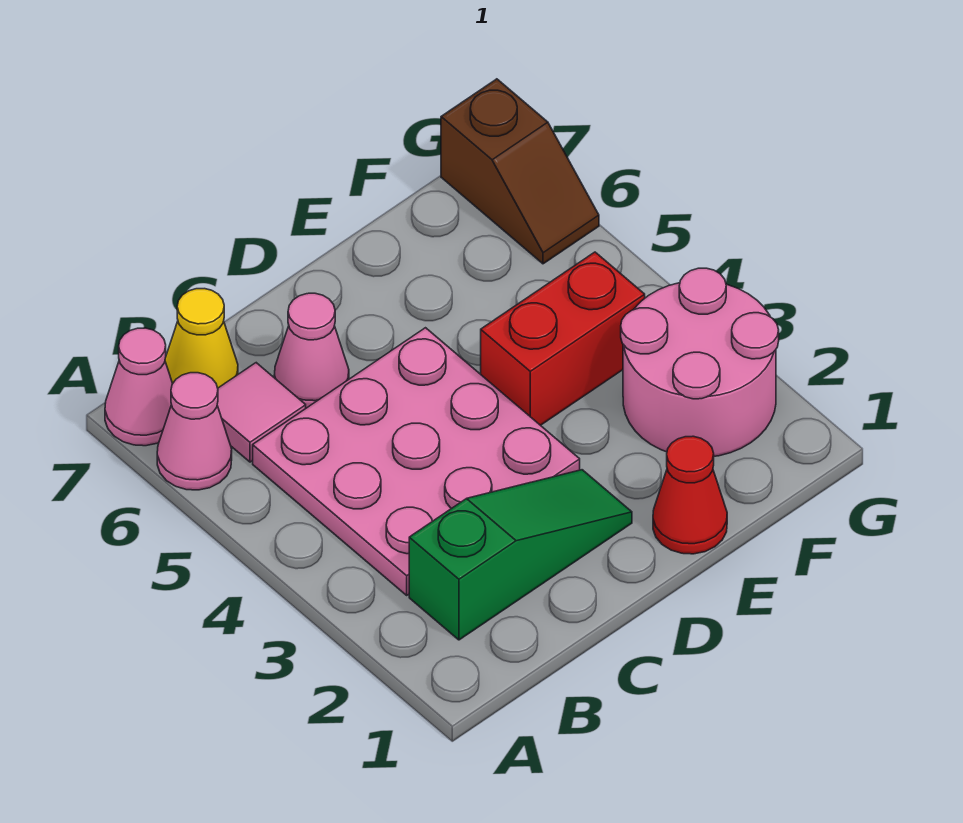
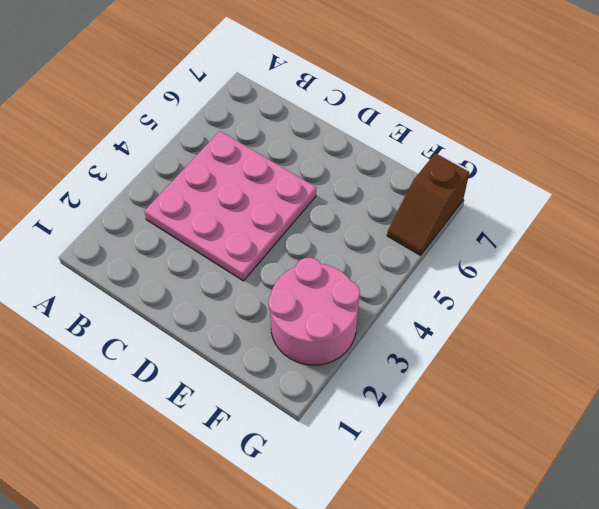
none -> pink 1x1 cone [157,373,232,490]
none -> pink 1x1 cone [105,328,173,446]

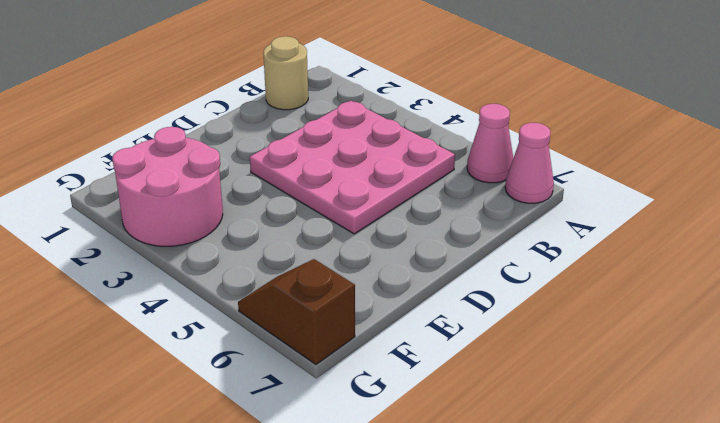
tan 1x1 round brick [263,36,308,110] -> none
none -> green 1x3 slope [409,470,632,640]
none -> pink 1x1 tile [217,363,306,462]

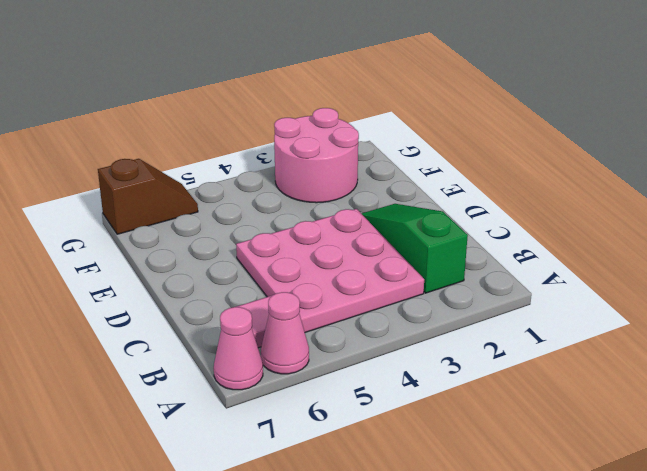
none -> yellow 1x1 cone [165,289,238,388]
none -> pink 1x1 cone [274,293,349,408]

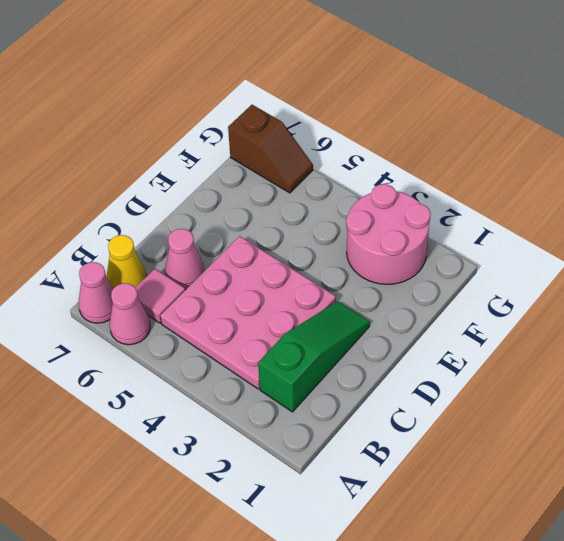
none -> red 1x1 cone [653,436,727,554]
none -> red 1x2 brick [481,252,645,425]

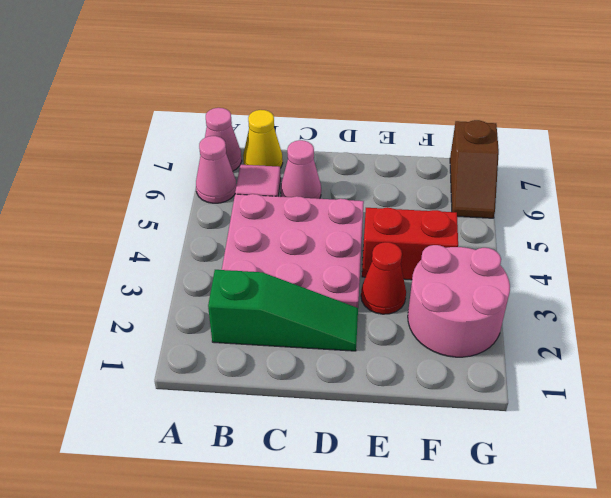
red 1x1 cone [361,242,406,314] -> red 1x1 cone moved to [653,436,727,554]

